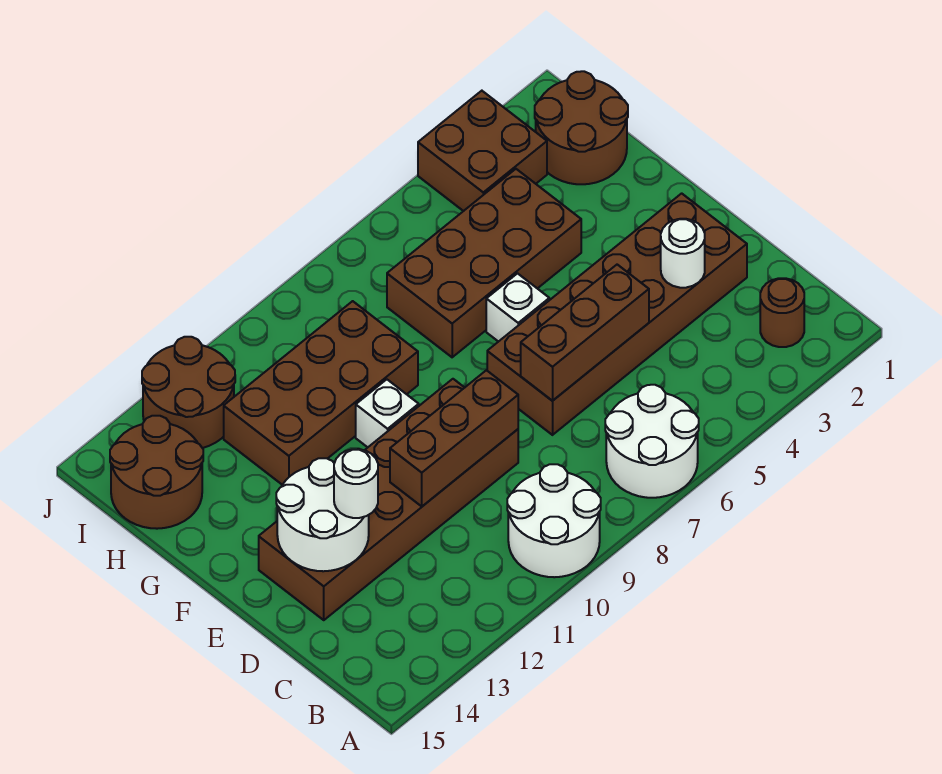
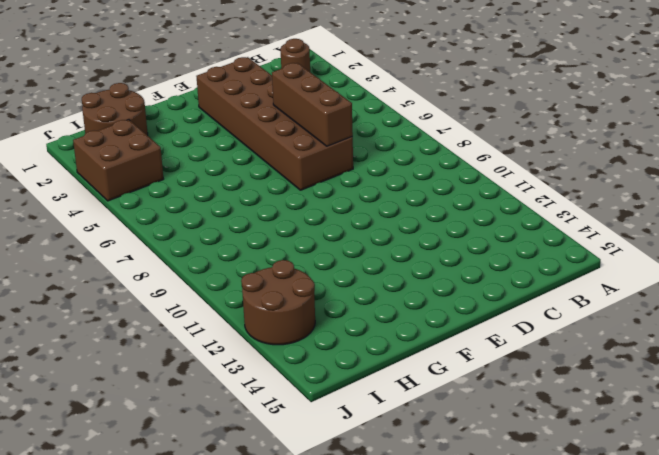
none -> white 2x2 round brick [605,385,699,498]
none -> white 2x2 round brick [507,464,601,577]
none -> brown 2x6 brick [259,379,518,620]

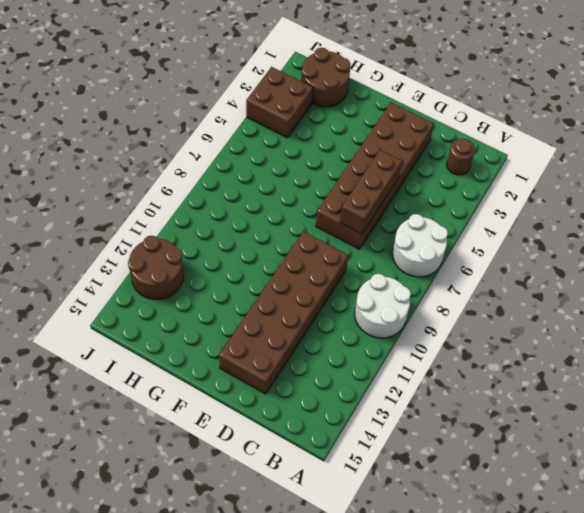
none -> white 1x1 brick [486,273,549,342]
none -> white 1x1 brick [356,379,419,447]
none -> brown 2x4 brick [387,169,581,357]

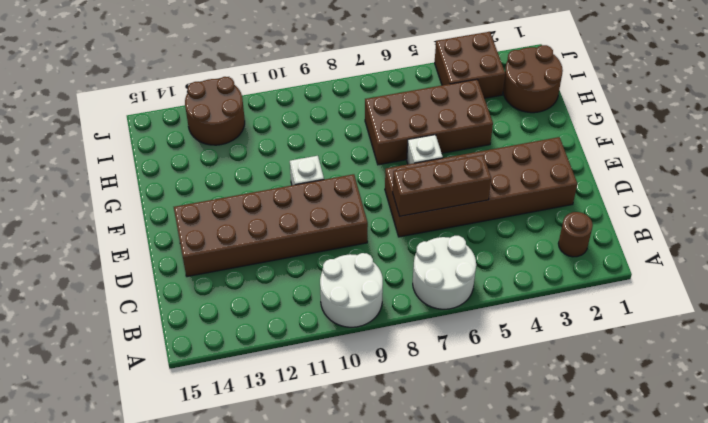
none -> brown 2x4 brick [224,301,418,485]
none -> brown 2x2 round brick [110,416,203,529]
none -> white 1x1 round brick [661,219,705,288]

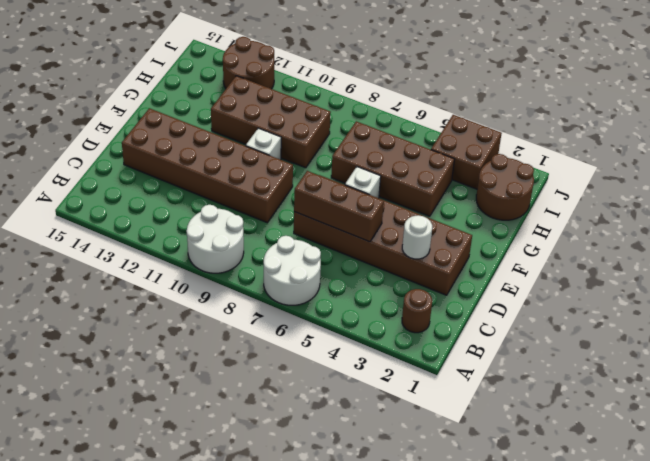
none -> brown 2x2 round brick [110,416,203,529]
none -> brown 1x3 brick [390,370,518,506]
none -> white 2x2 round brick [276,458,369,571]

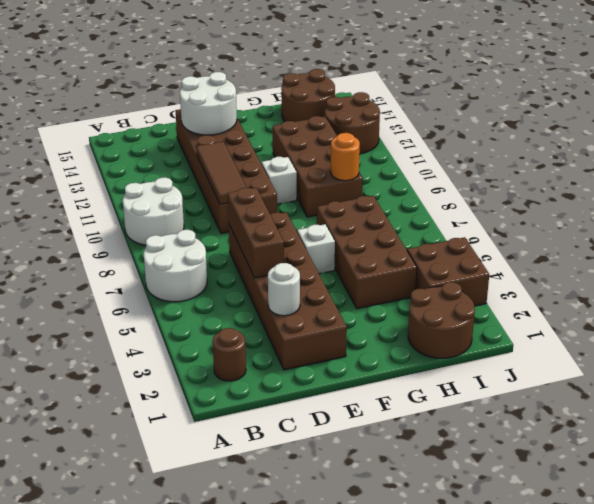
brown 1x3 tile [197,141,247,204] -> brown 1x3 brick [390,370,518,506]
orange 1x1 round brick [331,133,360,181] -> none
none -> white 1x1 round brick [334,449,378,518]

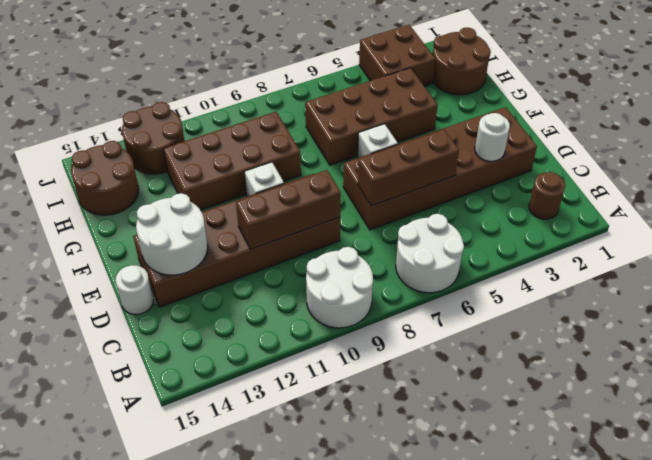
white 1x1 round brick [115,265,154,315] -> white 1x1 round brick moved to [334,449,378,518]

